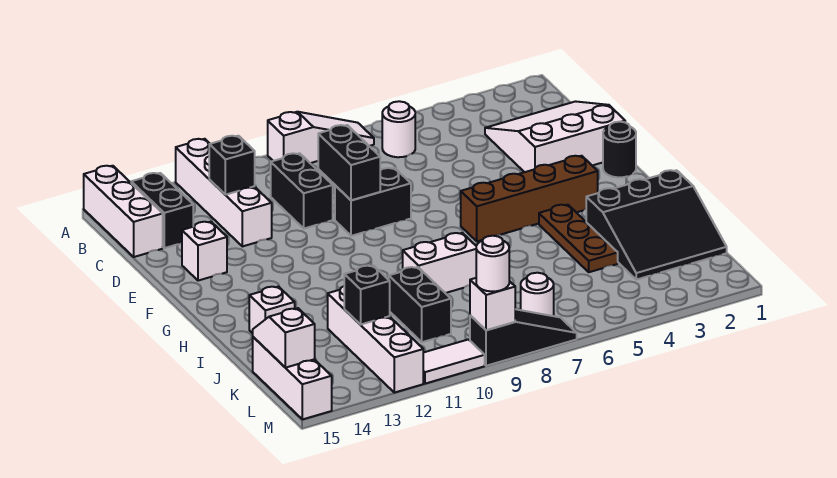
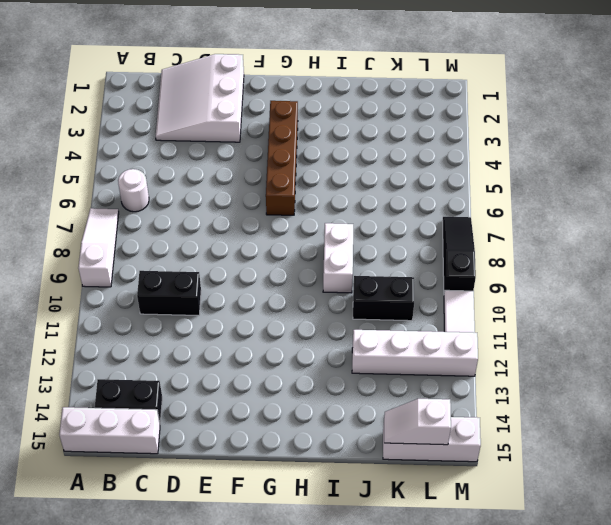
none -> white 1x4 brick [176,139,272,246]
none -> black 1x2 brick [335,168,411,236]
none -> white 1x1 brick [182,222,227,281]

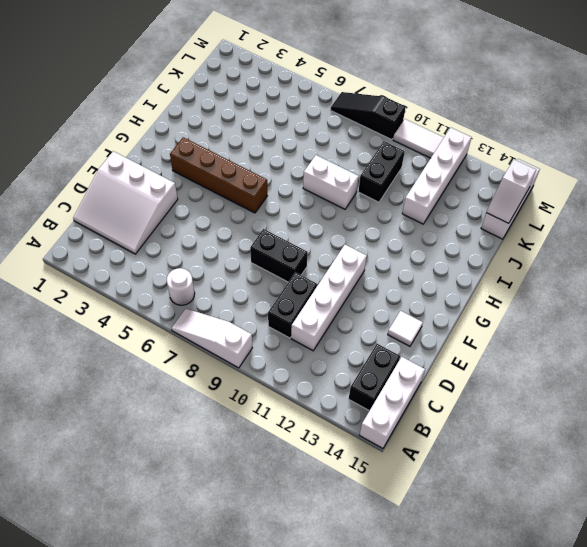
white 1x4 brick [291,245,367,351] -> white 1x4 brick moved to [176,139,272,246]
white 1x1 tile [388,311,423,346] -> white 1x1 brick [182,222,227,281]
none -> black 1x1 round brick [603,122,636,177]
none -> brown 1x3 plate [539,205,618,272]
none -> black 3x3 slope [586,170,727,280]

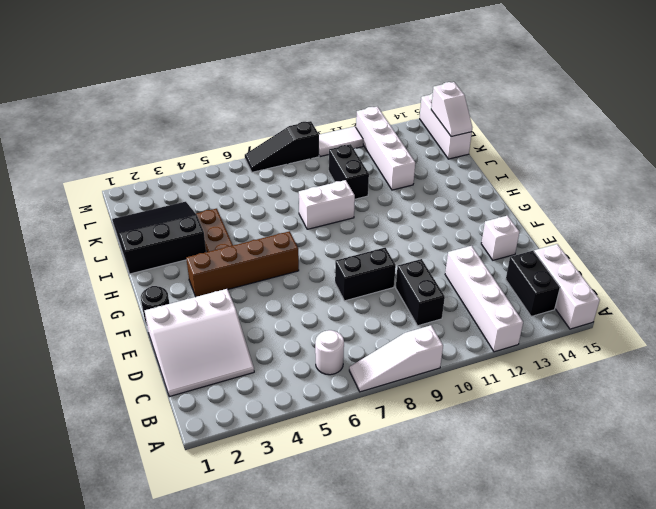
none -> white 1x1 brick [249,287,295,333]
none -> white 1x1 round brick [521,273,554,316]
none -> black 1x1 brick [209,136,255,195]

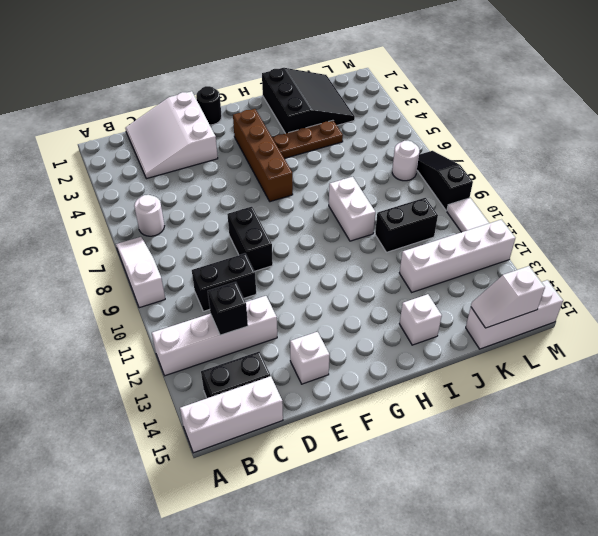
none -> black 1x2 brick [318,125,380,200]
none -> black 1x1 brick [344,266,390,325]
none -> white 1x1 brick [470,278,515,330]

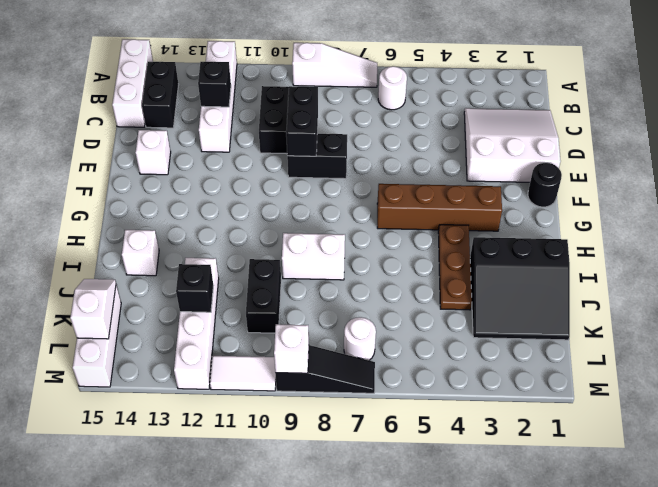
none -> white 1x1 round brick [476,236,509,291]

